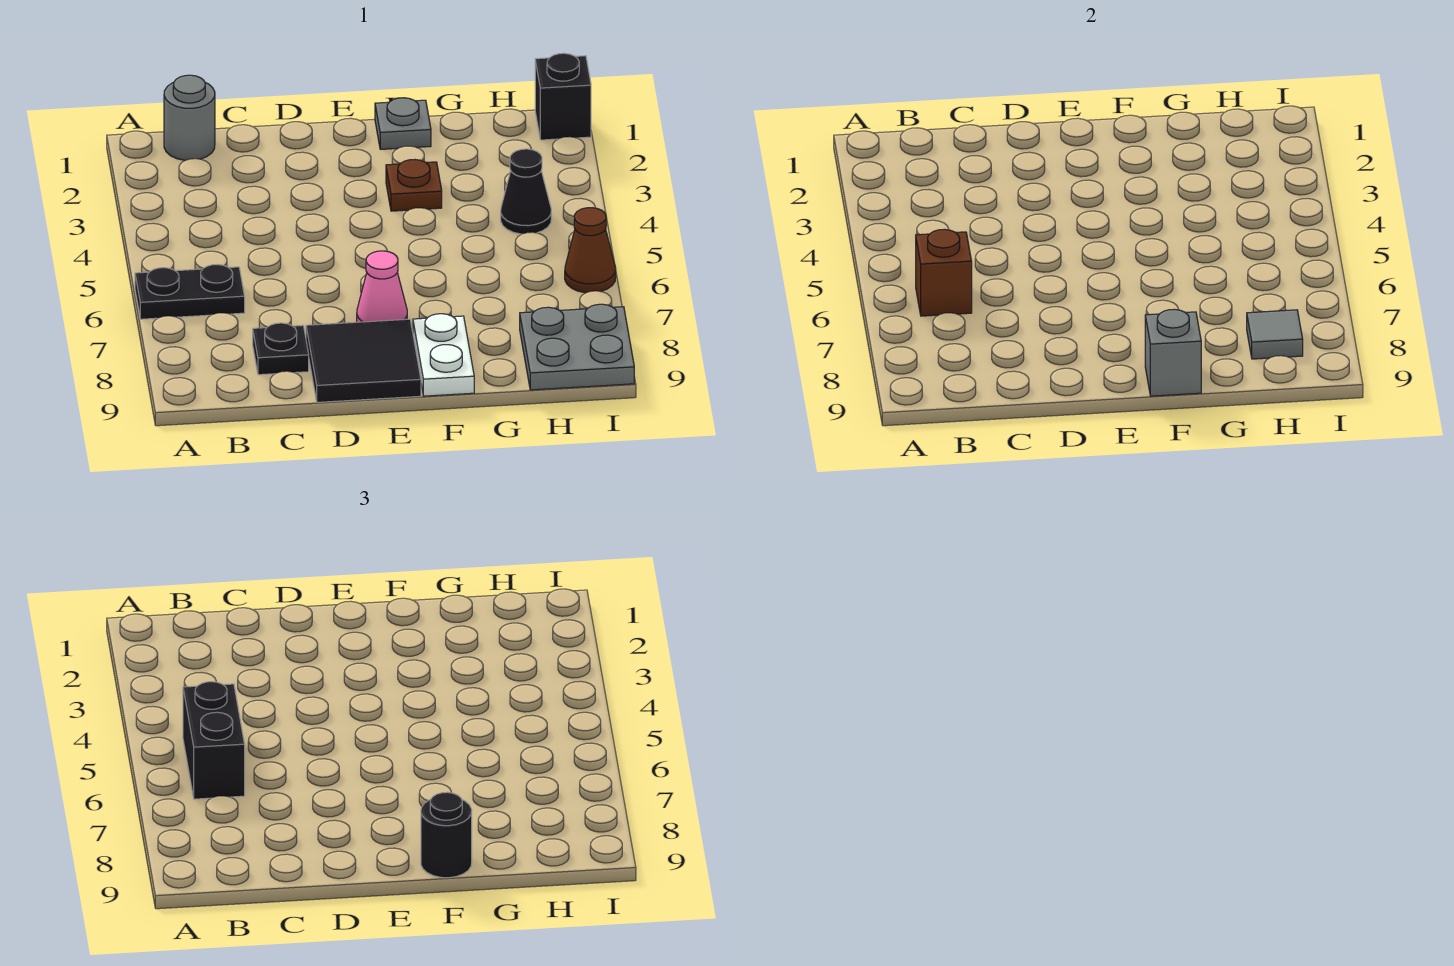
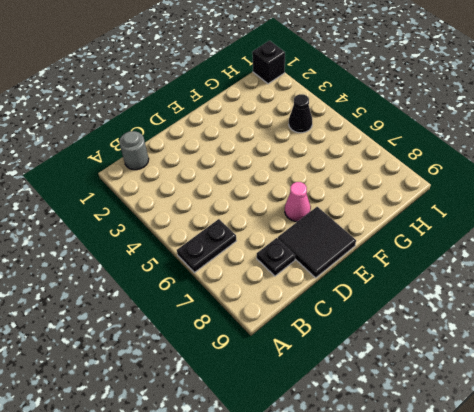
none -> grey 1x1 plate [375,98,431,149]
none -> brown 1x1 plate [386,160,442,211]
none -> white 1x2 plate [413,314,474,396]

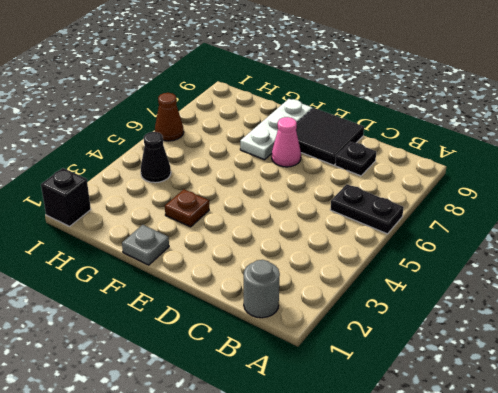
white 1x3 plate [240,99,312,160] -> white 1x2 plate [413,314,474,396]
none -> grey 2x2 plate [520,304,634,390]
none -> brown 1x1 brick [916,229,972,316]
none -> grey 1x1 brick [1145,309,1201,396]

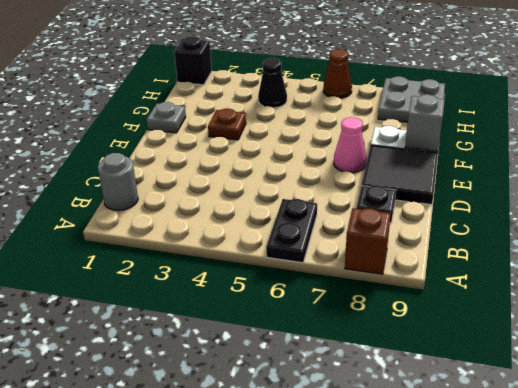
brown 1x1 brick [345,208,391,274] -> brown 1x1 brick moved to [916,229,972,316]
none -> grey 1x1 tile [1247,310,1303,359]
none -> black 1x2 brick [183,682,245,799]
none -> black 1x1 round brick [421,792,472,878]

